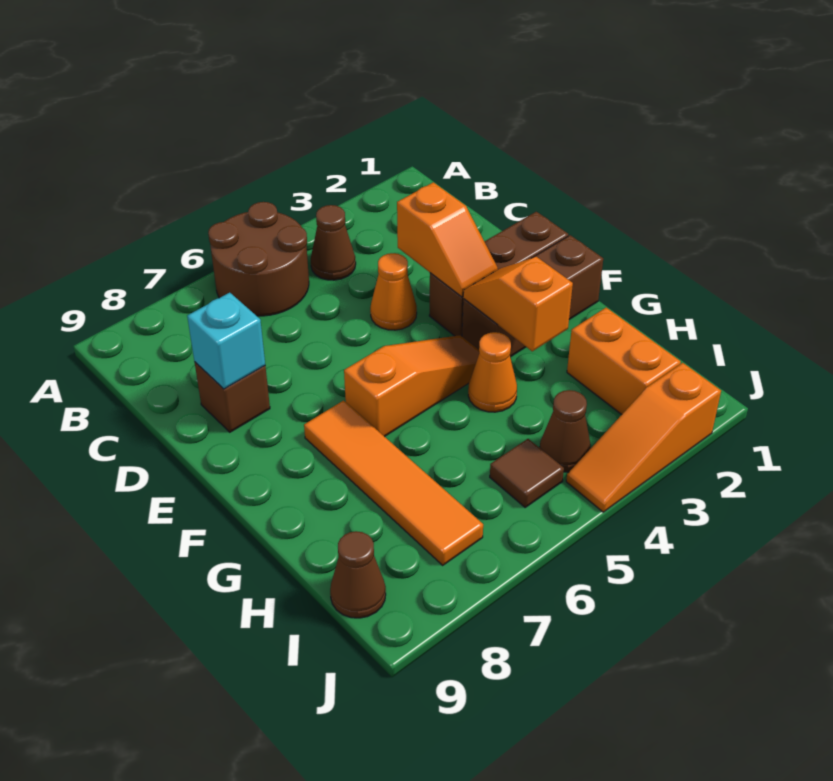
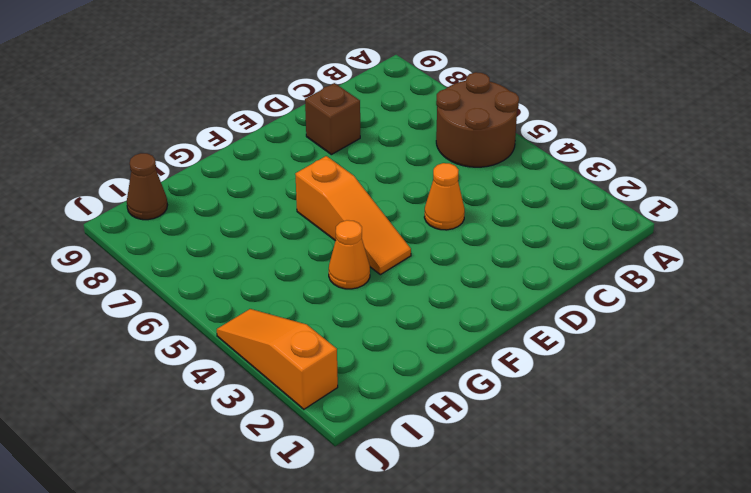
none -> brown 1x1 cone [311,205,356,280]
none -> brown 1x3 brick [429,212,568,336]
none -> brown 1x3 brick [462,235,603,357]

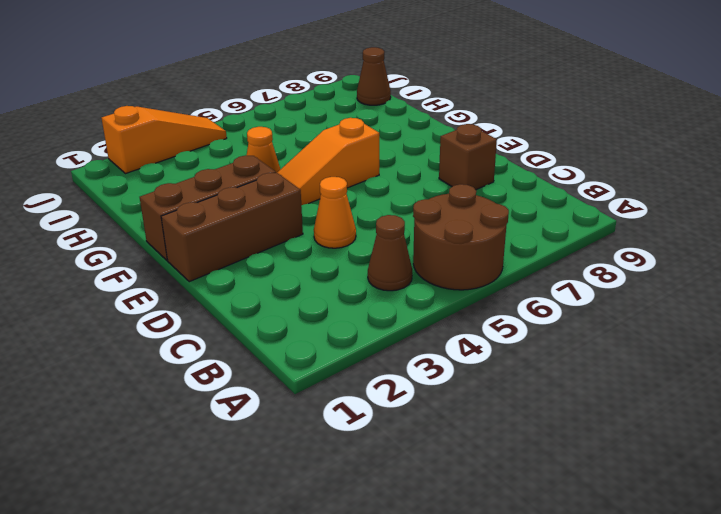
none -> orange 1x4 tile [304,401,483,565]
none -> orange 1x2 brick [567,308,681,415]
none -> brown 1x1 cone [540,390,591,472]

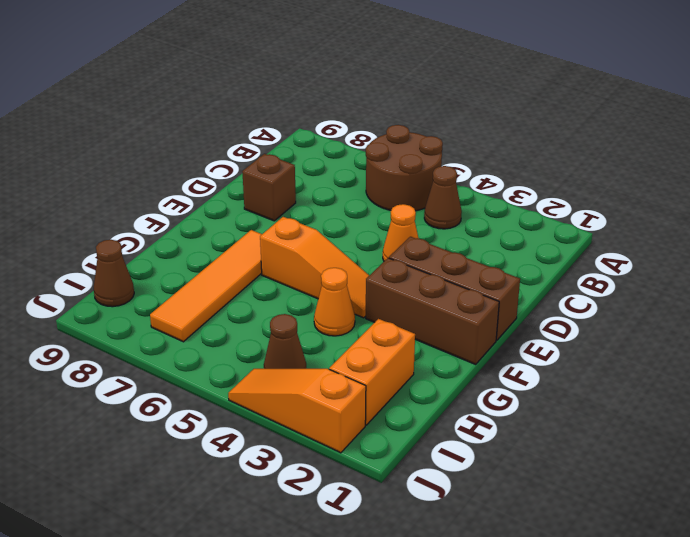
none -> brown 1x1 tile [490,439,564,507]
none -> orange 1x2 slope [397,182,498,297]
none -> cyan 1x1 brick [187,293,265,389]

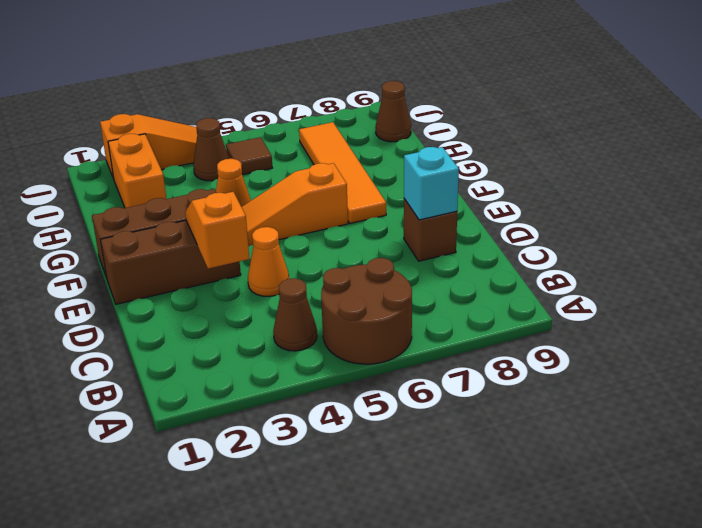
none -> orange 1x2 slope [463,257,573,351]

